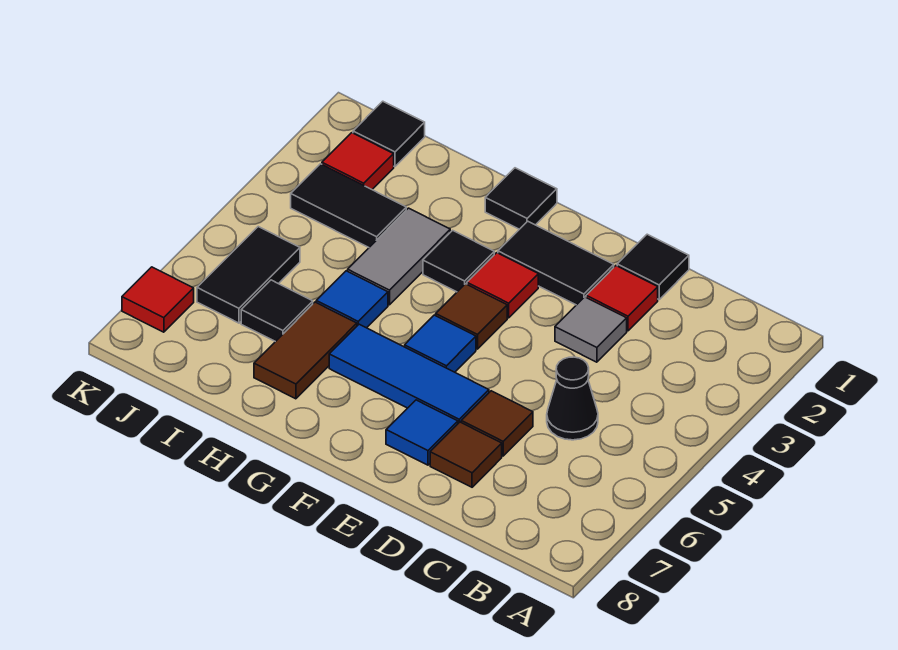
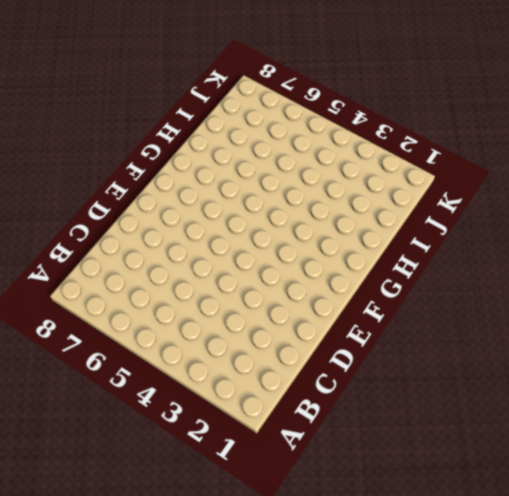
none -> black 1x1 cone [547,357,598,440]
none -> black 1x1 tile [617,234,689,299]
none -> red 1x1 tile [586,266,658,331]

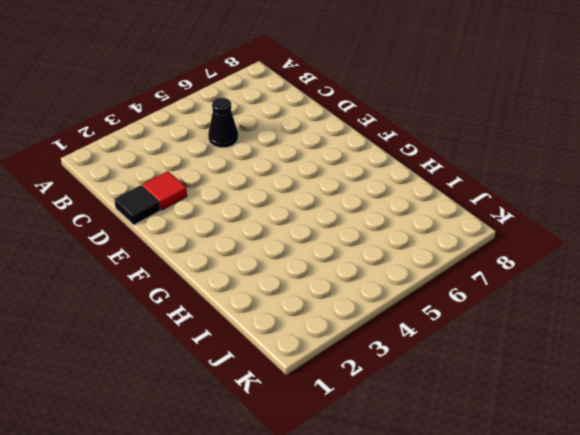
none -> grey 1x1 tile [555,297,627,362]
none -> brown 1x1 tile [461,391,533,456]
none -> brown 1x1 tile [430,422,502,487]

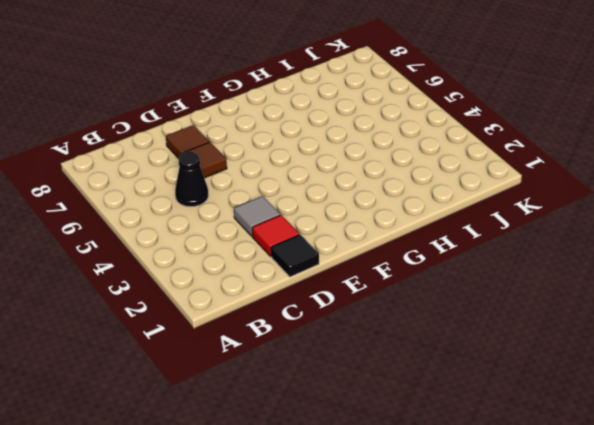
none -> black 1x2 tile [498,221,614,305]
none -> blue 1x3 tile [329,324,489,423]
none -> blue 1x1 tile [386,400,458,465]

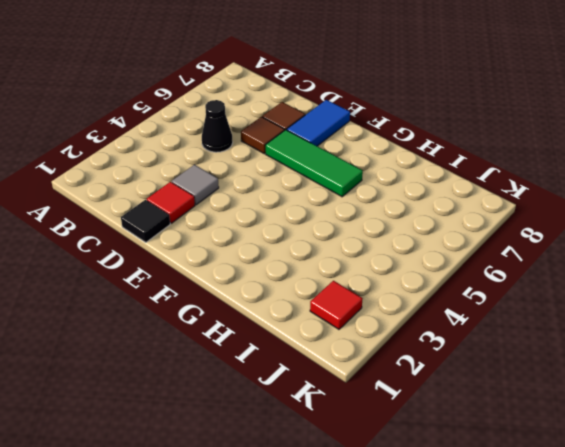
green 1x3 tile [265,130,363,197] -> blue 1x3 tile [329,324,489,423]
blue 1x2 tile [287,100,350,146] -> blue 1x1 tile [386,400,458,465]
none -> black 1x2 tile [498,221,614,305]
none -> red 1x1 tile [467,253,538,318]
none -> brown 1x1 tile [436,284,507,349]

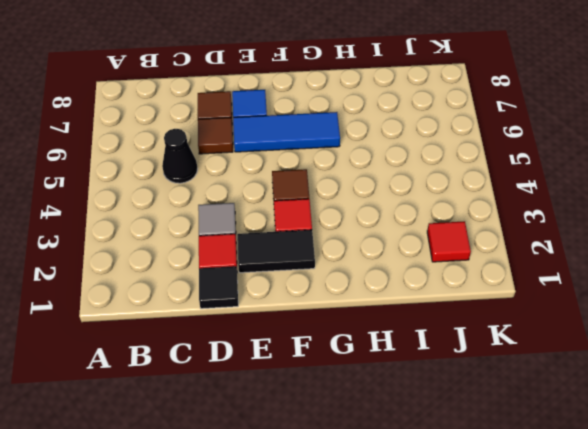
none -> blue 1x1 tile [405,315,476,372]
none -> black 1x1 tile [485,168,557,229]
none -> black 1x1 tile [423,230,494,292]

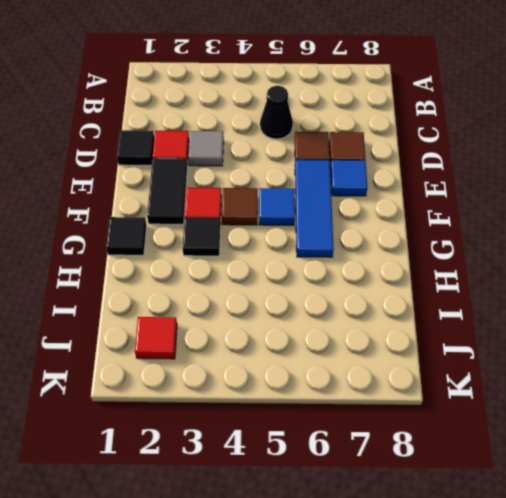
none -> grey 1x2 tile [348,208,450,305]
none -> blue 1x1 tile [316,271,388,328]
none -> brown 1x2 tile [254,302,357,399]

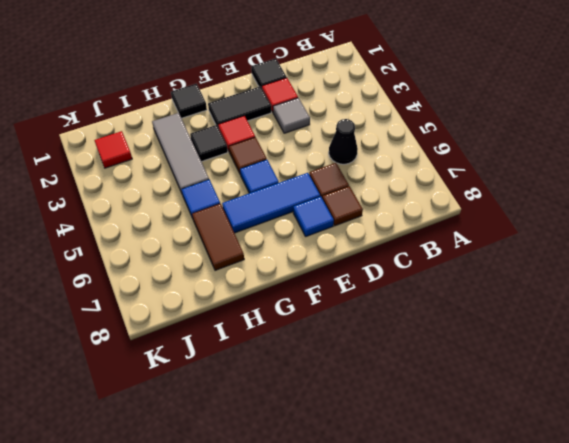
grey 1x3 tile [152,113,209,193] -> grey 1x2 tile [348,208,450,305]
none -> black 1x2 tile [291,164,406,247]
none -> black 1x1 tile [241,280,313,342]
none -> black 1x1 tile [353,101,425,167]

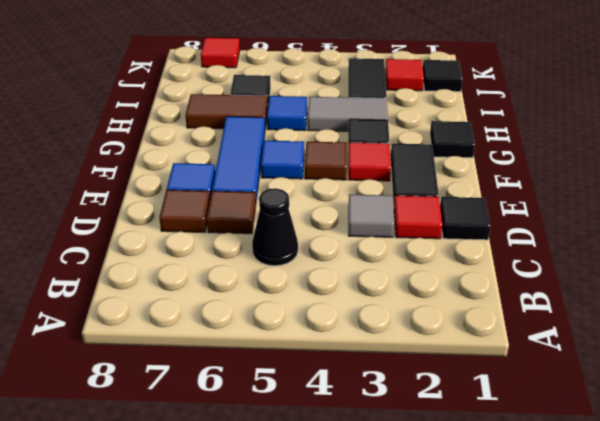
none -> black 1x2 tile [197,227,300,323]

